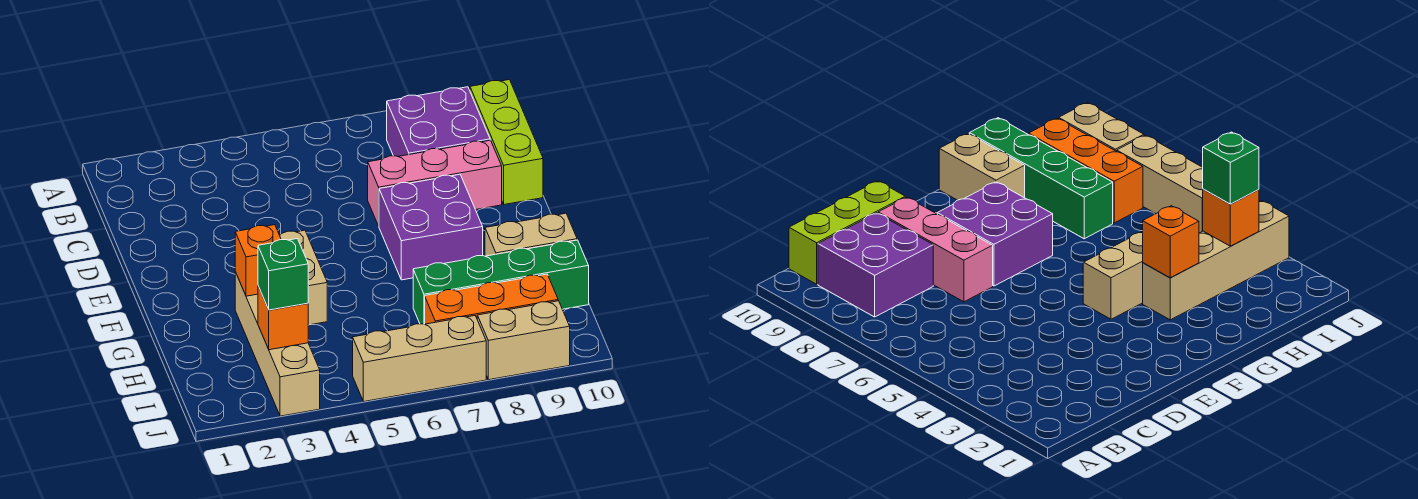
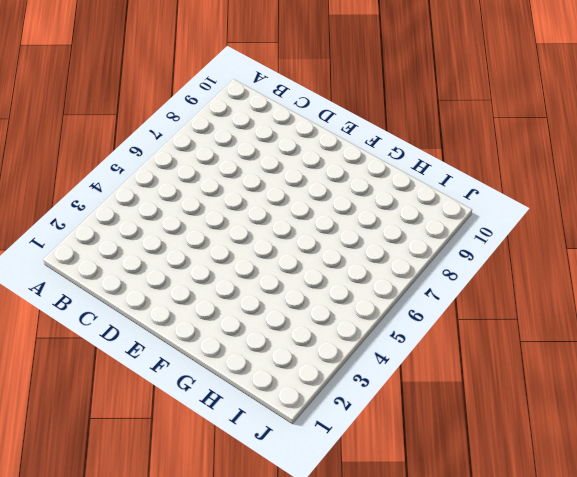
none -> purple 2x2 brick [387,87,490,156]
none -> lime 1x3 brick [470,80,543,205]
none -> pink 1x3 brick [368,140,502,226]

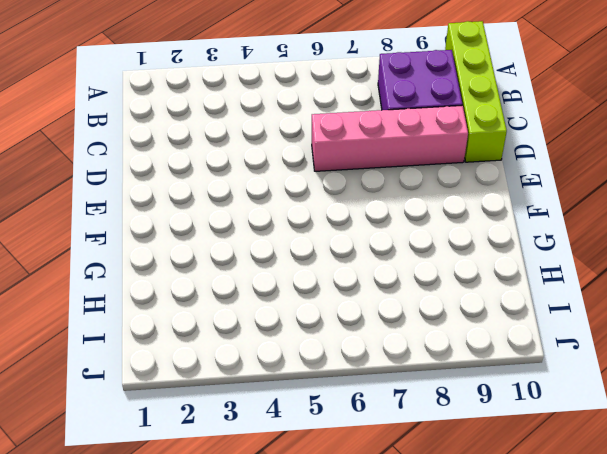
lime 1x4 brick [445,21,507,162] -> lime 1x3 brick [470,80,543,205]
pink 1x4 brick [312,105,468,171] -> pink 1x3 brick [368,140,502,226]
none -> purple 2x2 brick [379,174,483,280]
none -> tan 1x2 brick [280,230,327,325]
none -> tan 1x4 brick [235,272,320,416]

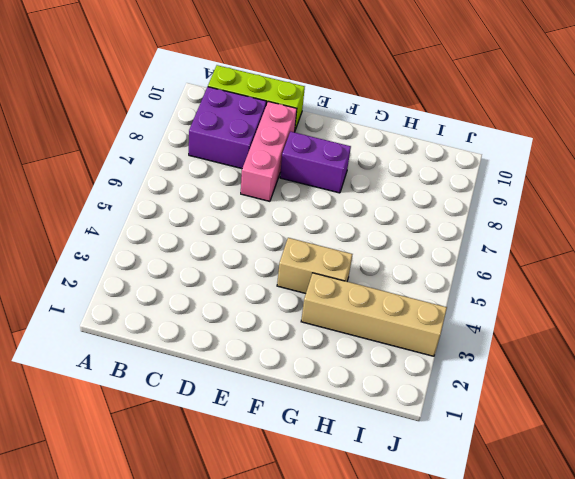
purple 1x2 brick [280,132,351,193] -> purple 2x2 brick [379,174,483,280]
none -> tan 1x2 brick [485,213,577,256]
none -> green 1x4 brick [413,240,589,324]
none -> orange 1x3 brick [425,274,558,324]

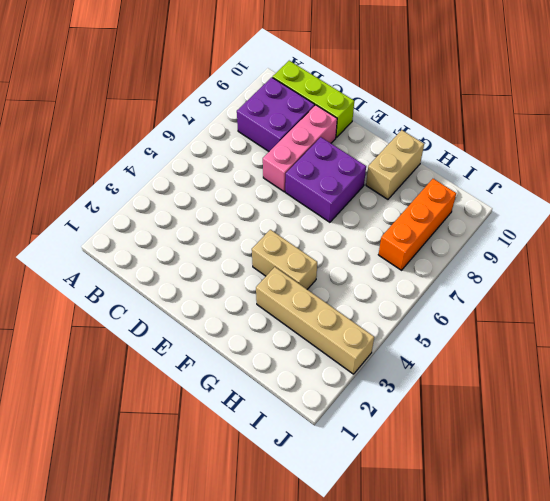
none -> green 1x4 brick [413,240,589,324]
none -> tan 1x3 brick [353,316,486,401]
none -> tan 1x2 brick [477,301,570,380]

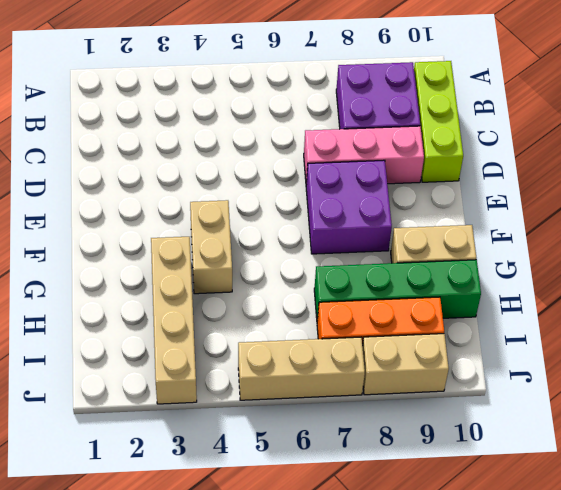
none -> orange 1x1 brick [235,225,281,296]
none -> orange 1x1 brick [258,286,308,350]
none -> green 1x1 brick [258,239,308,310]

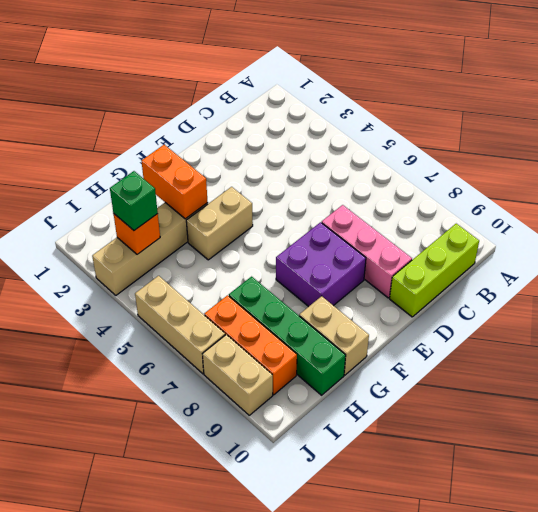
orange 1x2 brick [142,145,208,219] -> orange 1x1 brick [235,225,281,296]
none -> purple 2x2 brick [387,87,490,156]

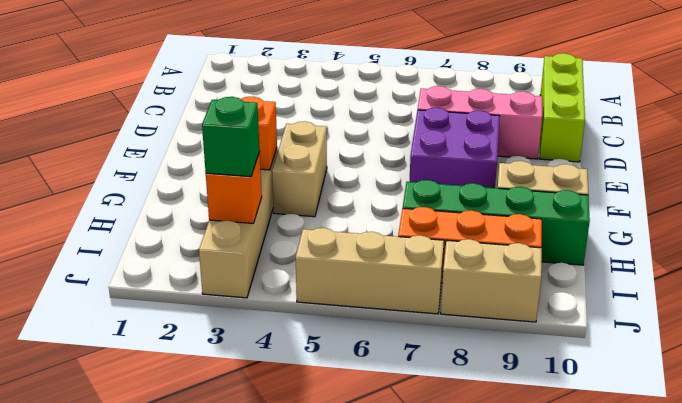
none -> purple 2x2 brick [387,87,490,156]

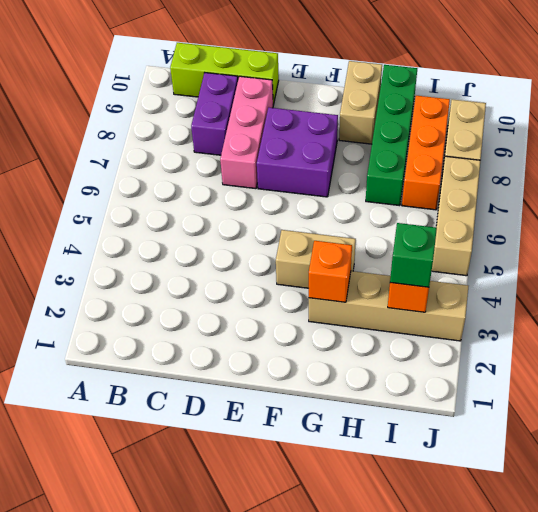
purple 1x2 brick [191,73,238,155] -> purple 2x2 brick [387,87,490,156]

